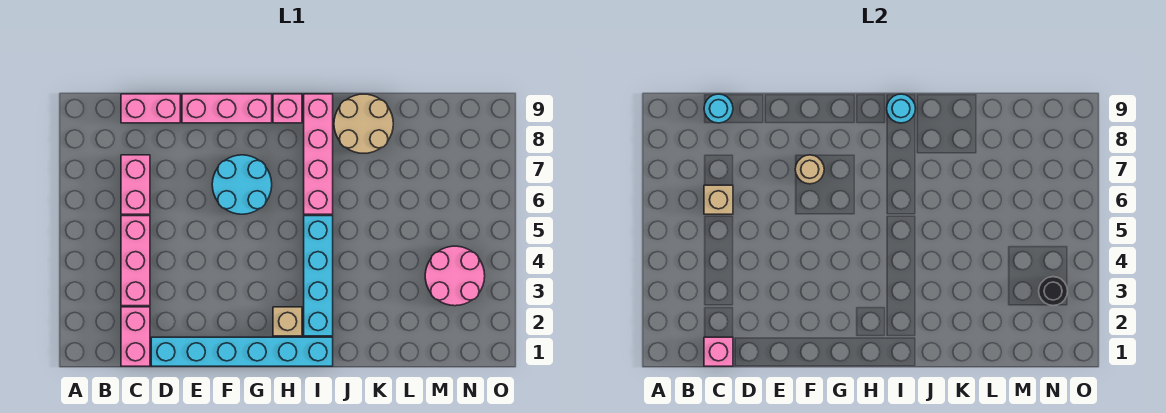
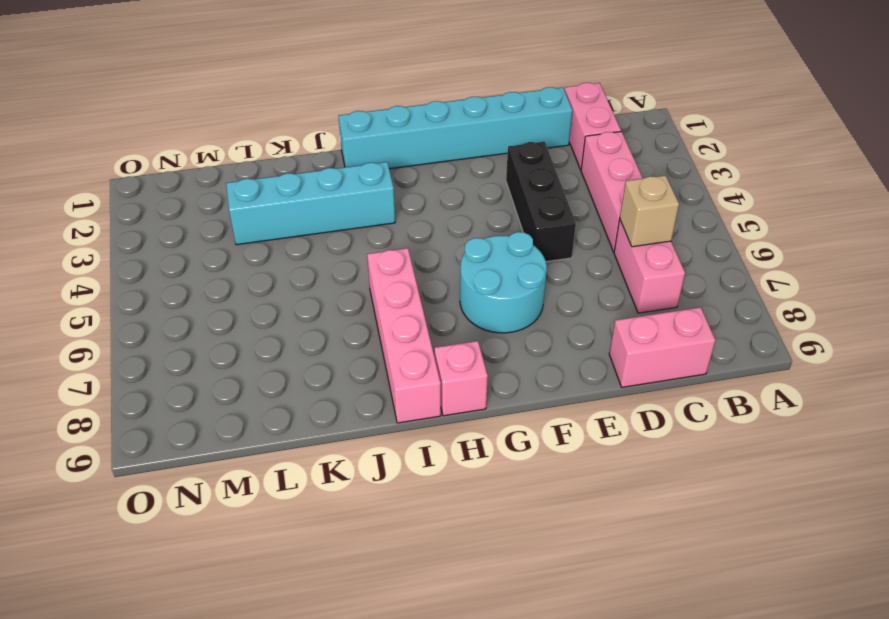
black 1x3 brick [506,142,576,262] -> none
cyan 1x4 brick [226,162,395,245] -> cyan 1x4 brick turned to [304,216,333,336]
none -> pink 1x3 brick [182,94,272,123]
none -> tan 1x1 brick [273,307,302,336]
none -> tan 2x2 round brick [334,94,393,153]

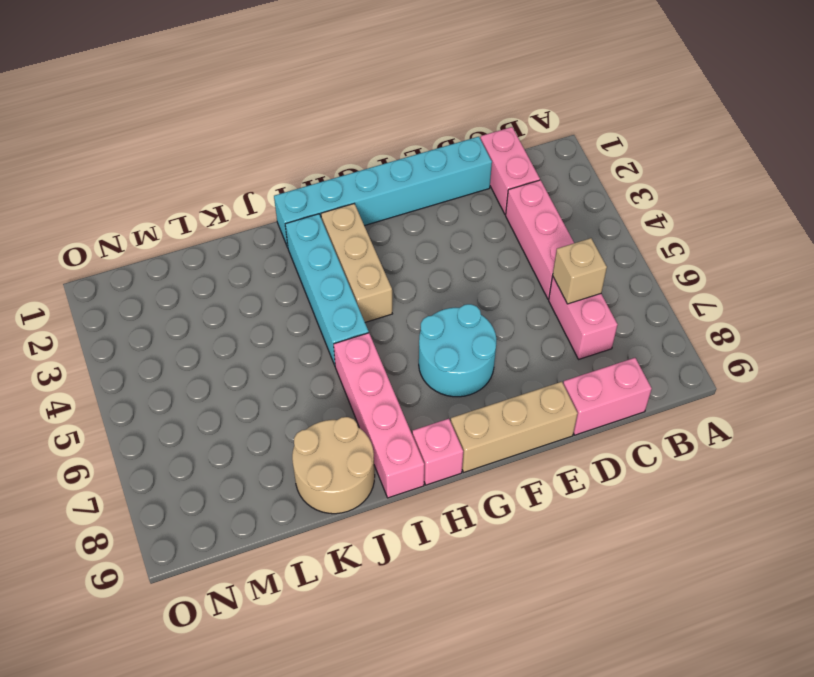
tan 1x3 brick [451,382,578,472] -> pink 1x3 brick [182,94,272,123]
tan 1x3 brick [321,204,392,322] -> tan 1x1 brick [273,307,302,336]
none -> pink 2x2 round brick [425,246,485,306]
none -> pink 1x1 brick [704,337,733,366]
none -> cyan 1x1 round brick [704,94,733,123]

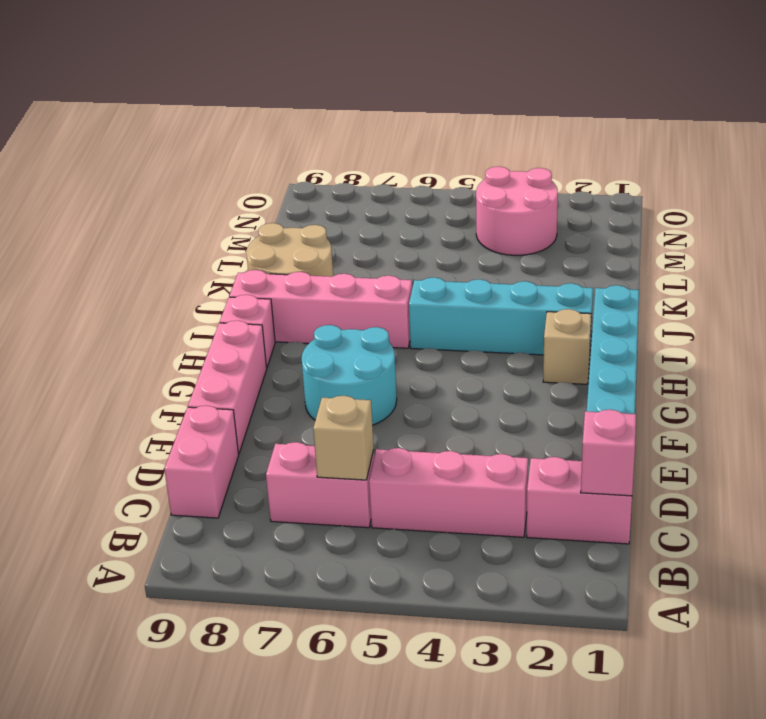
none -> cyan 1x1 round brick [704,94,733,123]
none -> tan 1x1 round brick [795,155,824,184]
none -> cyan 1x1 round brick [887,94,915,123]

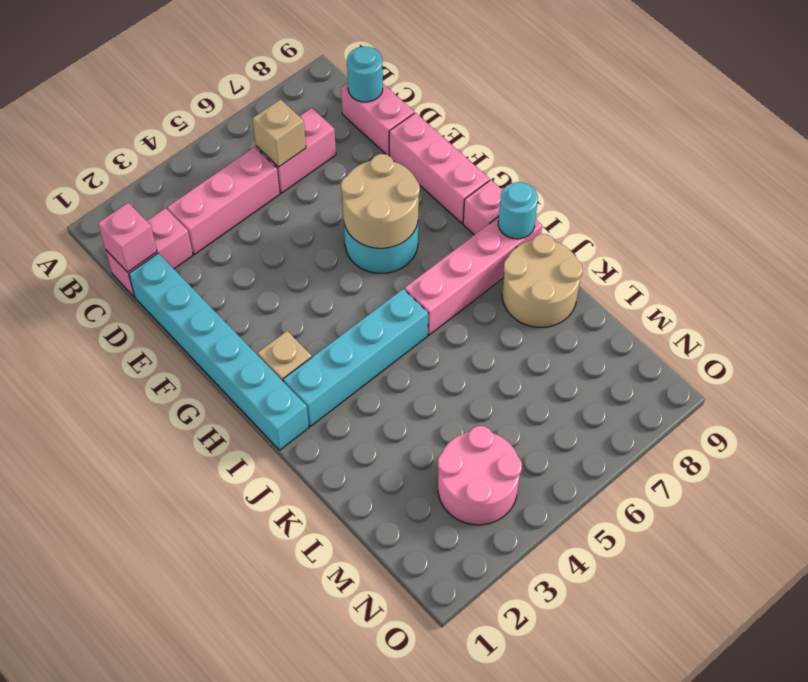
tan 2x2 round brick [341,154,420,248] -> tan 1x1 round brick [795,155,824,184]
none -> black 1x1 round brick [1039,277,1068,306]

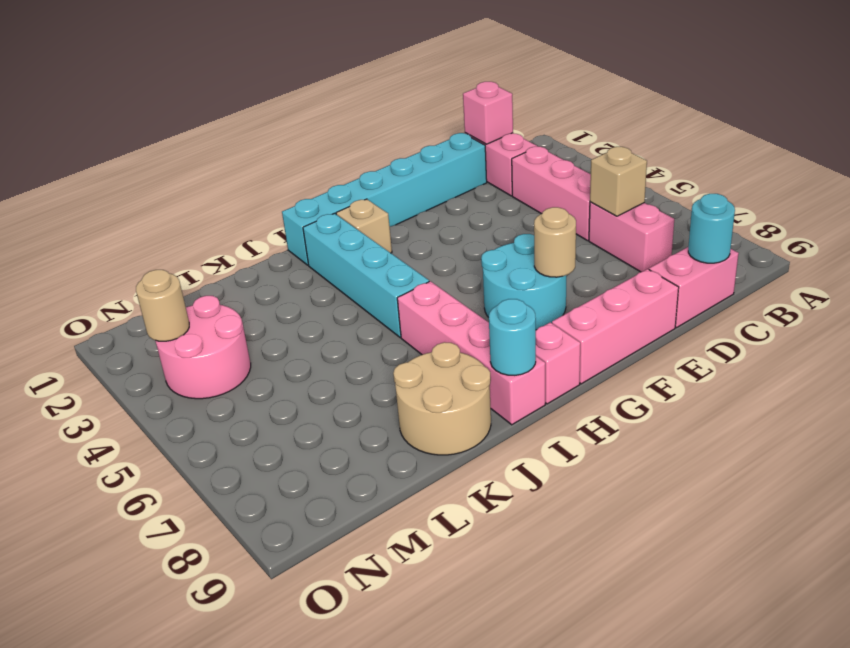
tan 1x1 round brick [136,270,189,341] -> black 1x1 round brick [1039,277,1068,306]

